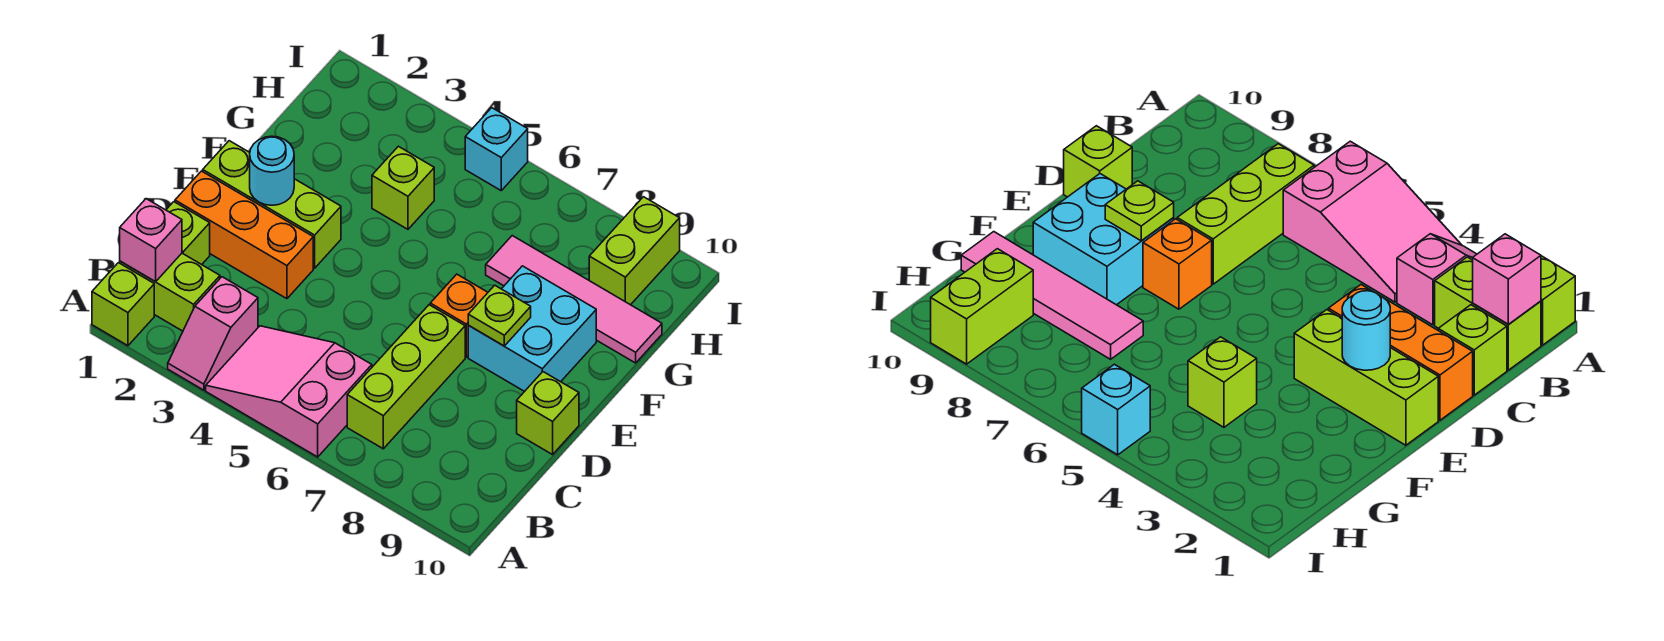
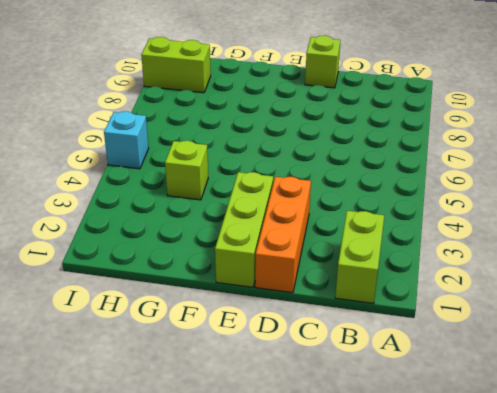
none -> lime 1x1 brick [92,263,154,346]
none -> pink 1x2 slope [168,277,258,390]
none -> pink 2x3 slope [206,326,372,457]

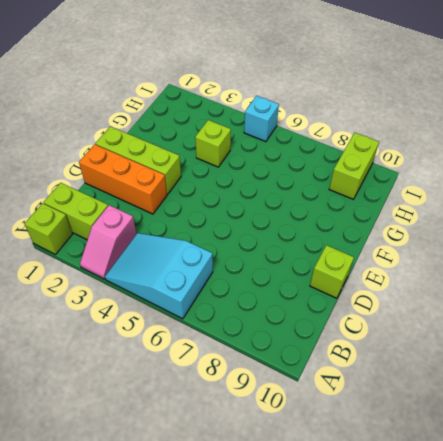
cyan 2x3 slope [105,233,213,319] -> pink 2x3 slope [206,326,372,457]
none -> lime 1x3 brick [347,305,465,449]
none -> lime 1x1 brick [166,202,210,265]
none -> orange 1x1 brick [430,274,488,357]

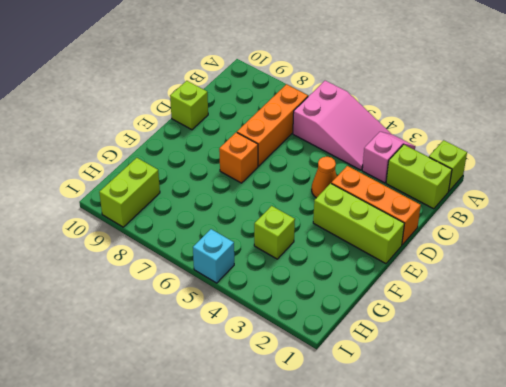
orange 1x3 brick [237,84,308,166] -> lime 1x3 brick [347,305,465,449]
orange 1x1 cone [312,157,337,198] -> none
none -> lime 1x1 brick [166,202,210,265]
none -> cyan 2x2 brick [468,266,596,392]
none -> pink 1x4 tile [486,236,662,363]

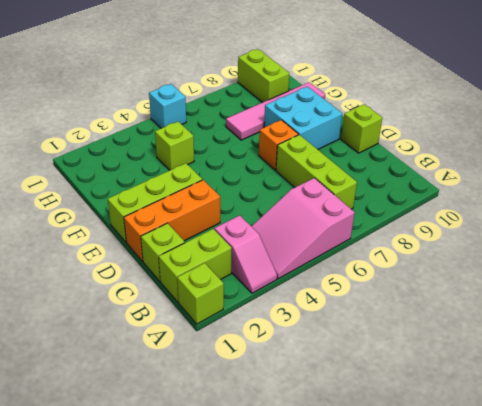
none -> pink 1x1 brick [120,199,182,282]
none -> cyan 1x1 round brick [250,136,294,205]
none -> lime 1x1 plate [468,285,531,346]

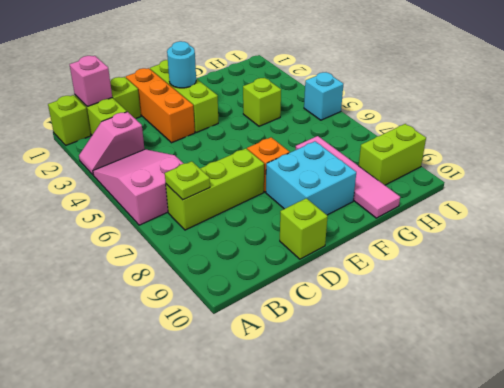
lime 1x1 plate [165,161,210,200] -> lime 1x1 plate moved to [468,285,531,346]

